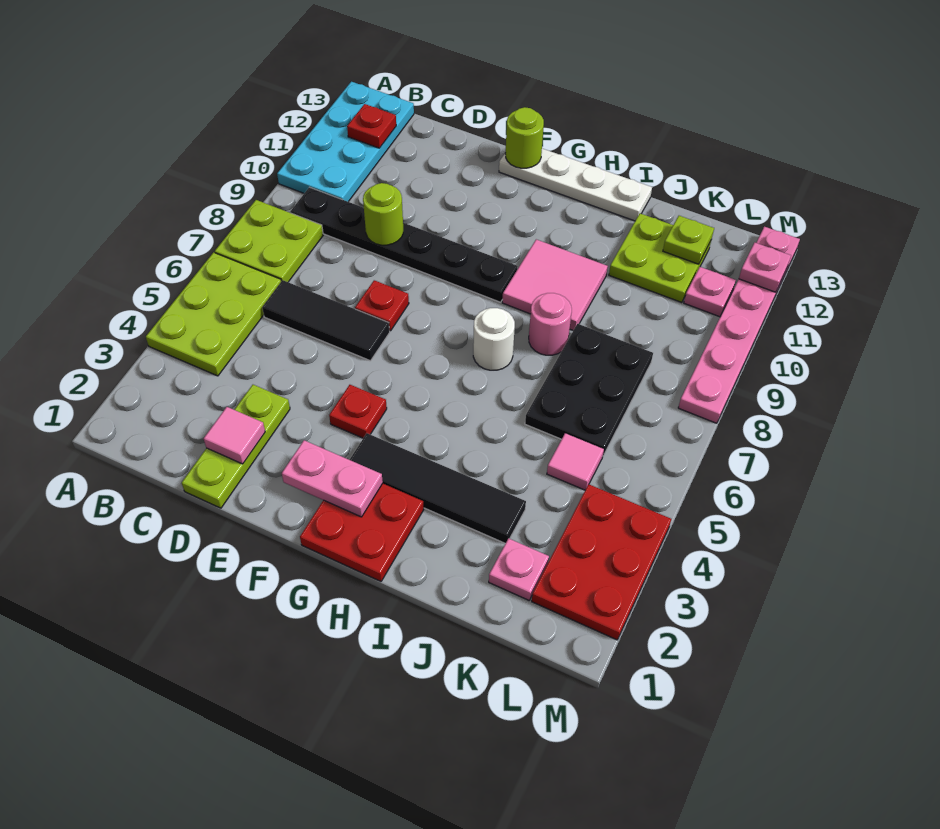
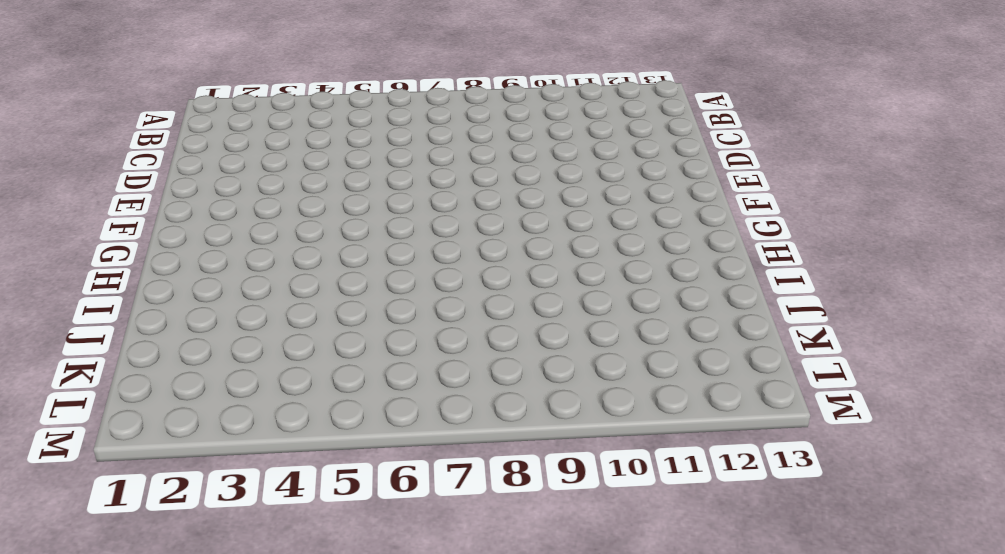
none -> lime 2x3 plate [146,252,281,376]
none -> lime 2x2 plate [215,200,323,282]
none -> cyan 2x4 plate [277,82,414,202]

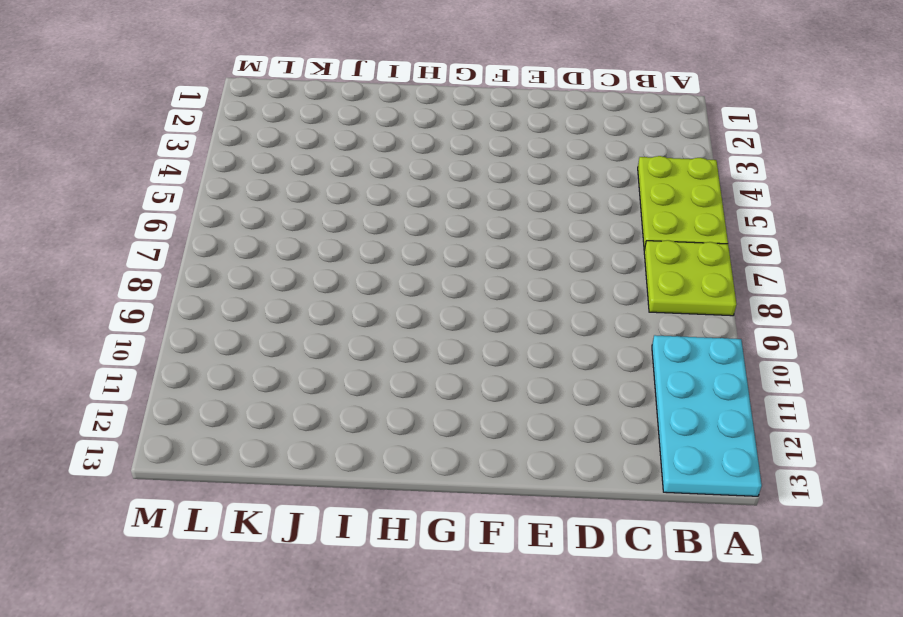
none -> black 1x6 plate [291,187,518,302]
none -> black 1x3 tile [262,280,390,361]
none -> lime 1x3 plate [182,385,290,508]

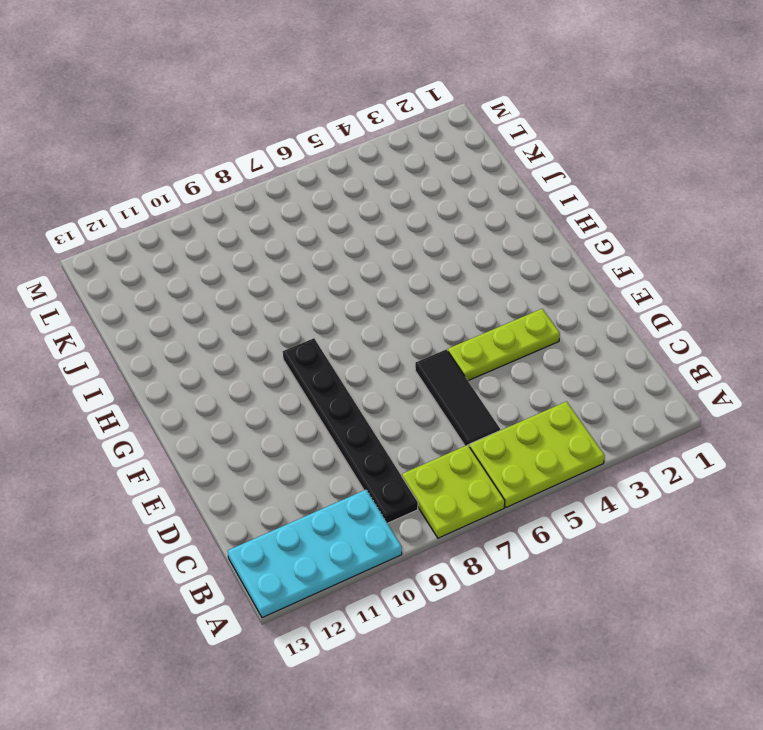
lime 1x3 plate [448,309,560,381] -> lime 1x3 plate moved to [182,385,290,508]
none -> red 1x1 plate [355,280,409,331]
none -> red 1x1 plate [329,385,387,438]
none -> white 1x4 plate [499,149,652,221]

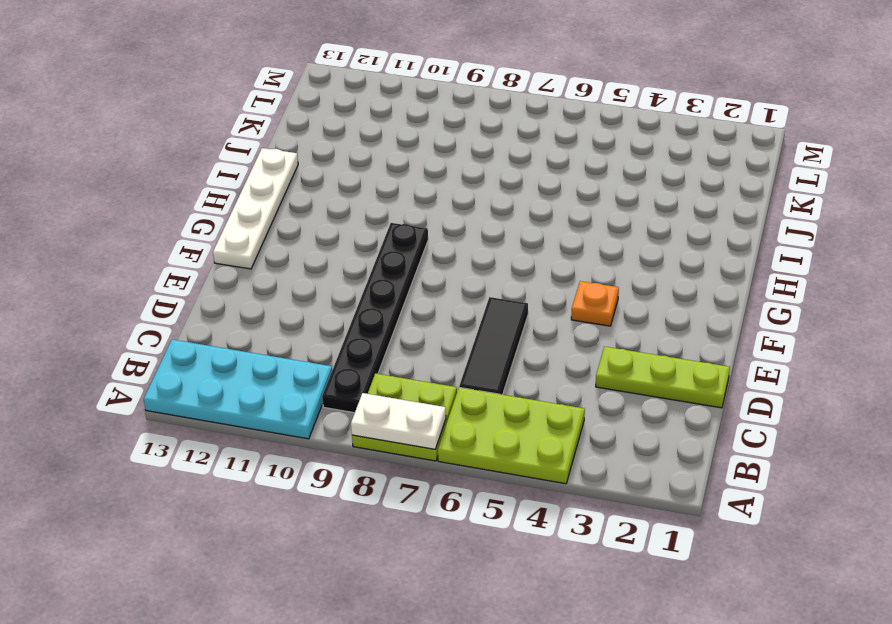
white 1x2 plate [351,393,446,449] -> none
orange 1x1 plate [571,281,619,326] -> red 1x1 plate [329,385,387,438]
none -> red 1x1 plate [355,280,409,331]
none -> red 2x2 plate [300,483,424,581]
none -> black 1x4 tile [350,433,526,543]

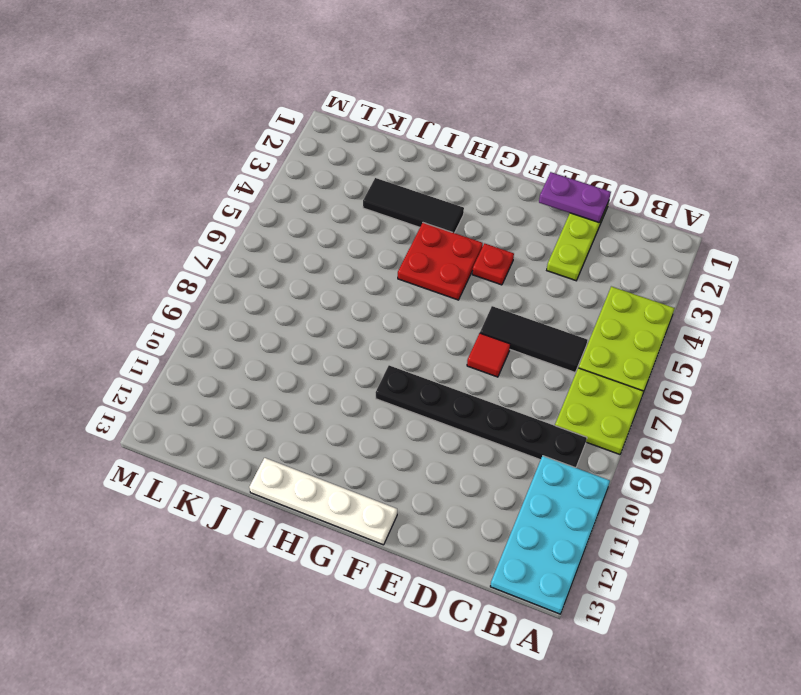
purple 1x2 plate [539,172,611,223] -> none
red 1x1 tile [467,333,510,377] -> red 1x1 plate [355,280,409,331]
red 2x2 plate [398,223,483,300] -> red 2x2 plate moved to [300,483,424,581]
black 1x3 tile [363,178,464,233] -> black 1x4 tile [350,433,526,543]
none -> white 1x1 round brick [473,308,515,370]
none -> pink 2x2 tile [502,239,608,330]
none -> pink 1x1 round brick [529,293,572,355]

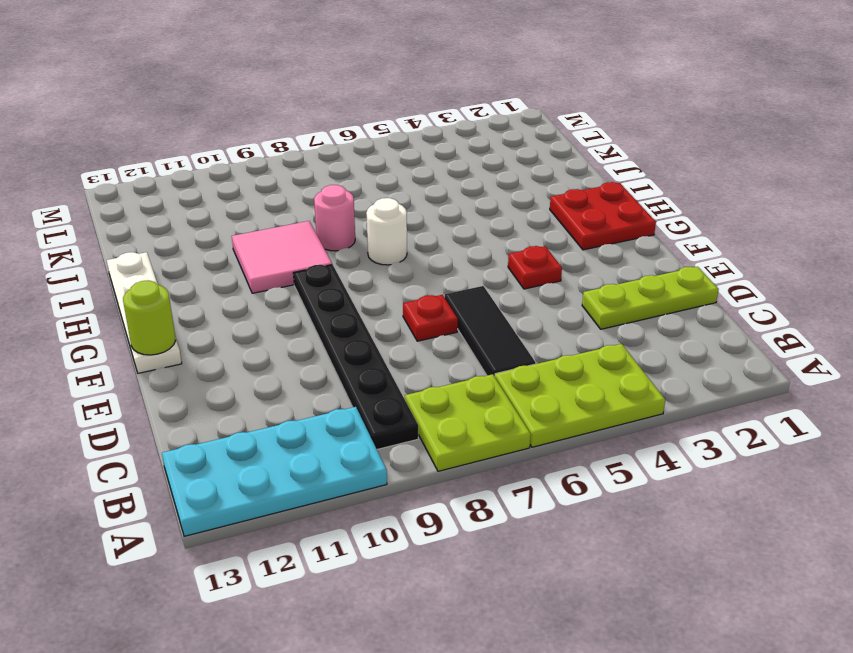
none -> black 1x4 tile [350,433,526,543]
none -> black 2x3 plate [525,324,653,456]
none -> lime 2x2 plate [609,213,711,303]

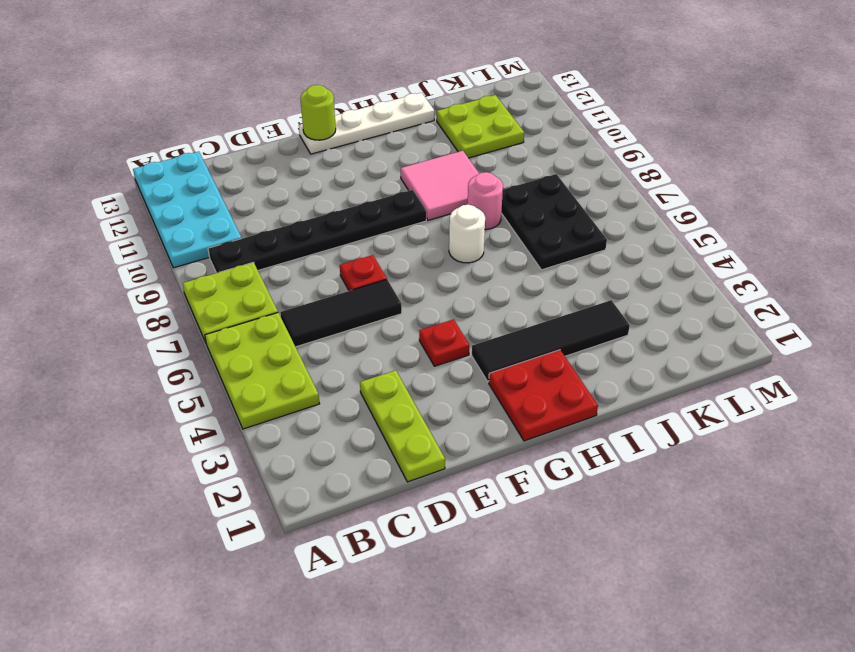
none -> pink 1x1 plate [489,538,549,600]
none -> pink 1x1 tile [547,433,604,490]
none -> red 2x3 plate [532,484,671,640]

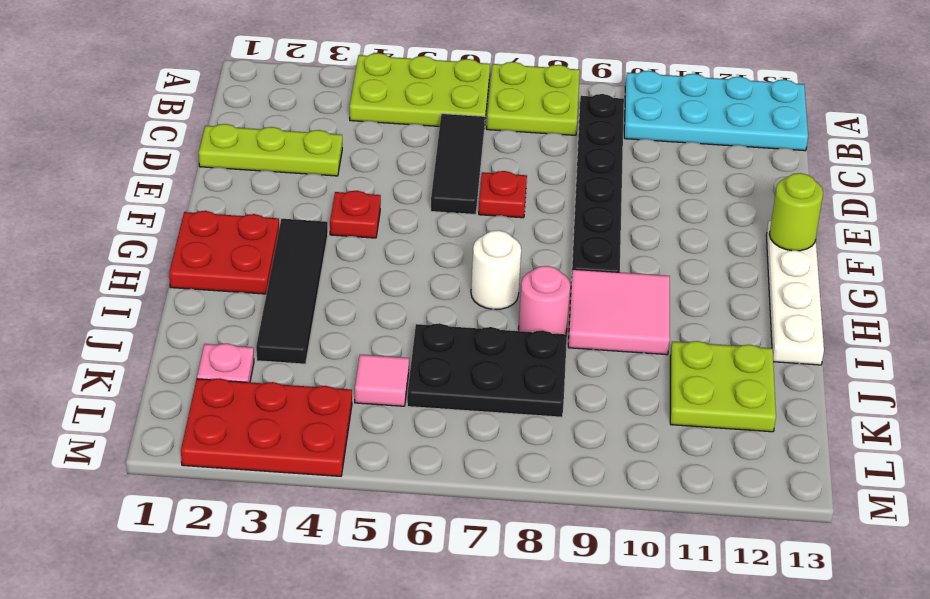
none -> pink 1x1 plate [684,267,736,317]
none -> pink 1x6 plate [678,227,800,423]
none -> red 1x1 plate [347,104,396,148]

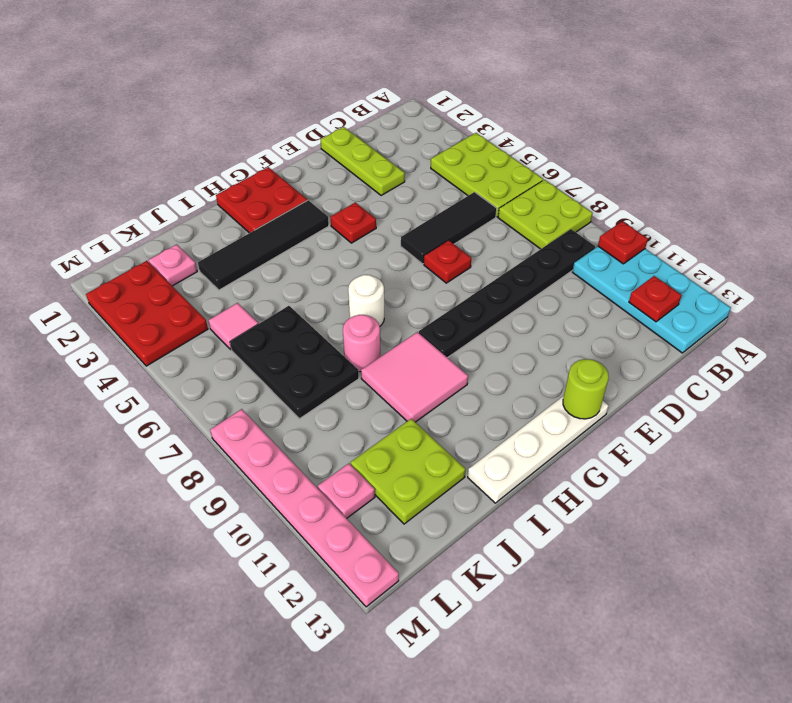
red 1x1 plate [598,221,648,264] -> none
none -> pink 1x1 tile [204,407,265,464]
none -> lime 1x1 round brick [363,183,403,245]
none -> pink 1x2 plate [282,440,383,517]

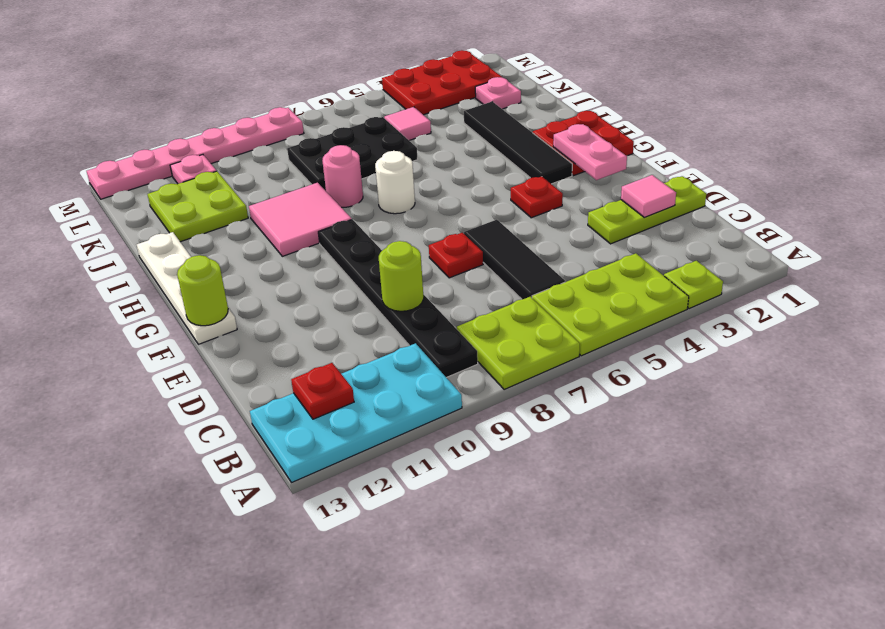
lime 1x1 plate [664,261,723,309] -> lime 1x1 plate moved to [663,216,714,264]
none -> pink 1x1 plate [739,243,791,292]

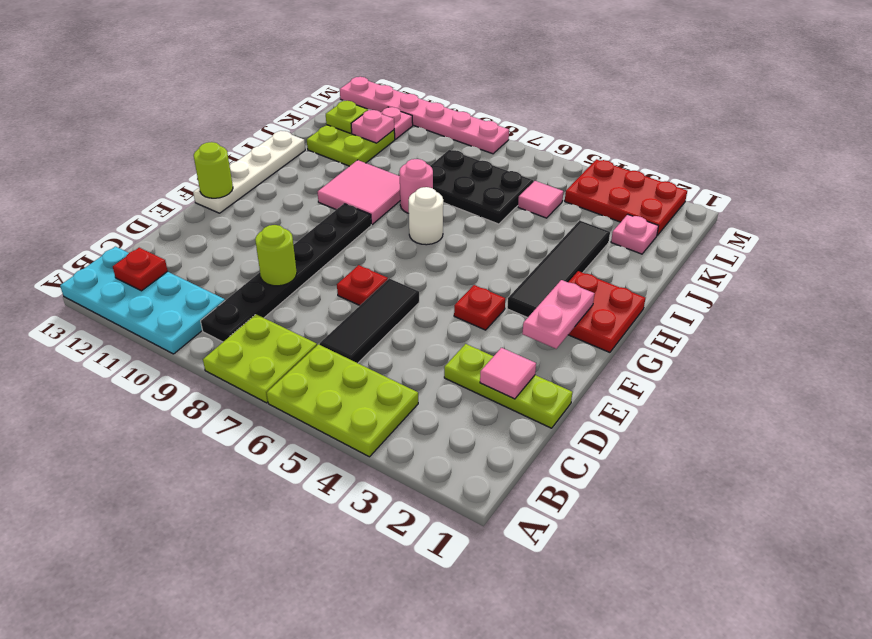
pink 1x1 plate [351,110,394,143] -> pink 1x1 plate moved to [739,243,791,292]

